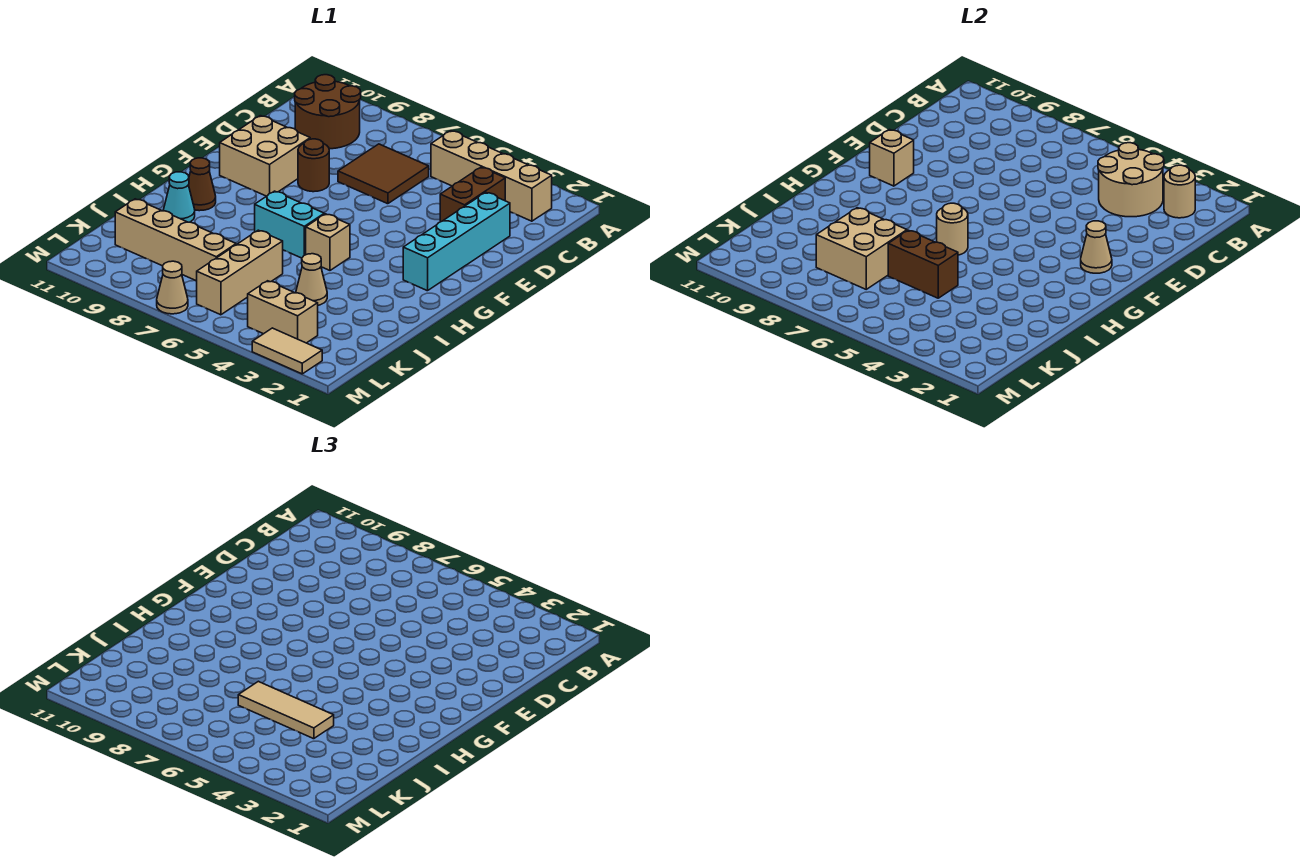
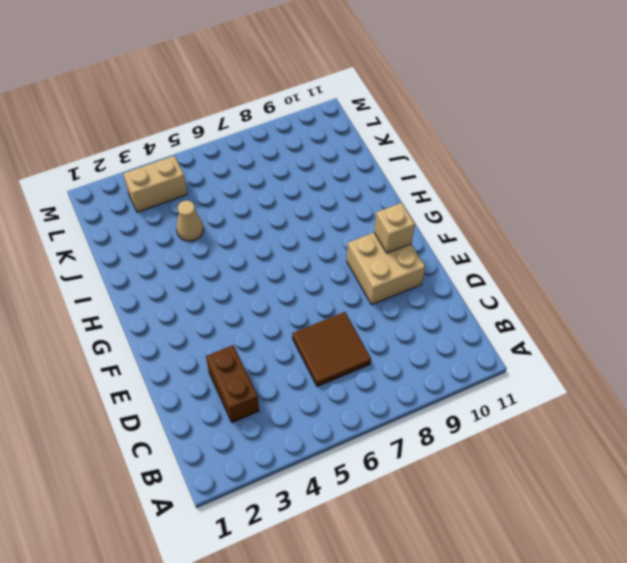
none -> tan 1x4 brick [431,131,552,221]
none -> brown 2x2 round brick [295,75,361,149]
none -> cyan 1x4 brick [403,192,510,291]

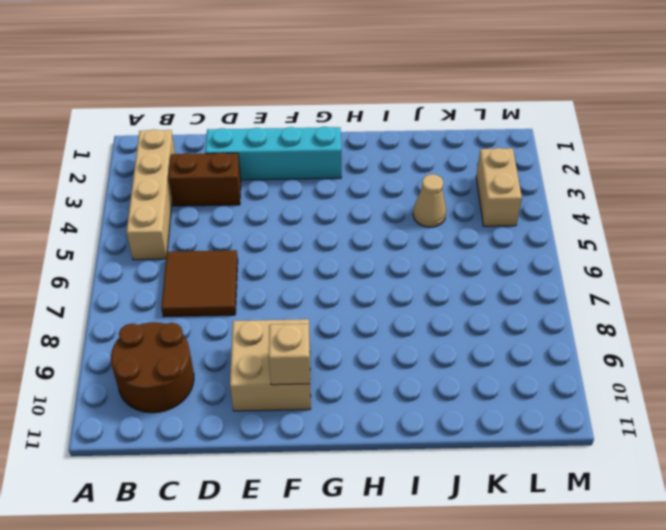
none -> brown 1x1 round brick [298,139,329,192]
none -> tan 1x1 brick [306,214,350,270]
none -> cyan 1x2 brick [255,191,324,258]

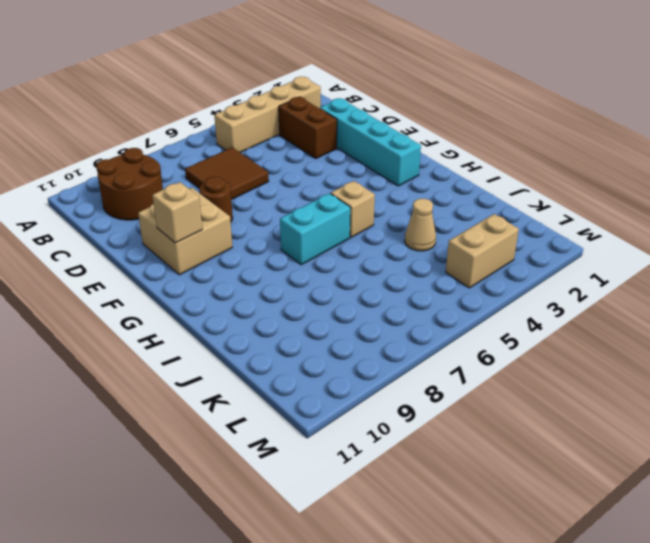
none -> brown 1x1 cone [189,158,216,211]
none -> cyan 1x1 cone [163,172,195,222]
none -> tan 1x3 brick [197,230,283,315]

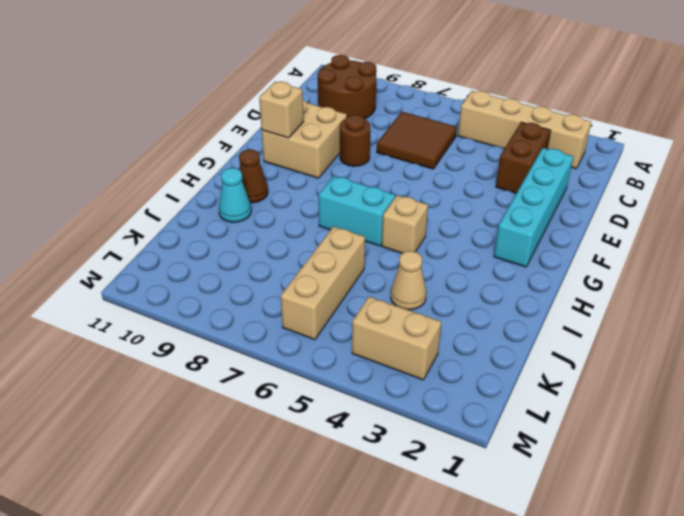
none -> tan 1x4 brick [115,199,236,281]
none -> tan 1x2 tile [252,328,322,374]
none -> tan 1x1 cone [157,261,188,314]

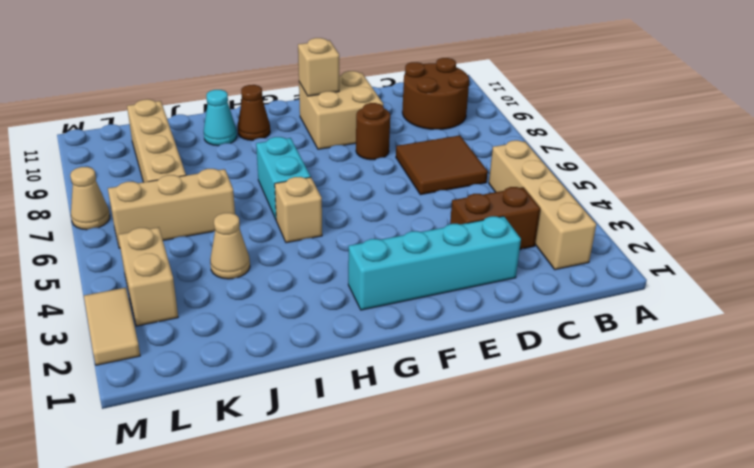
none -> tan 1x1 round brick [1164,165,1195,218]
none -> tan 2x2 round brick [1098,143,1164,217]
none -> tan 1x1 cone [1081,221,1112,273]

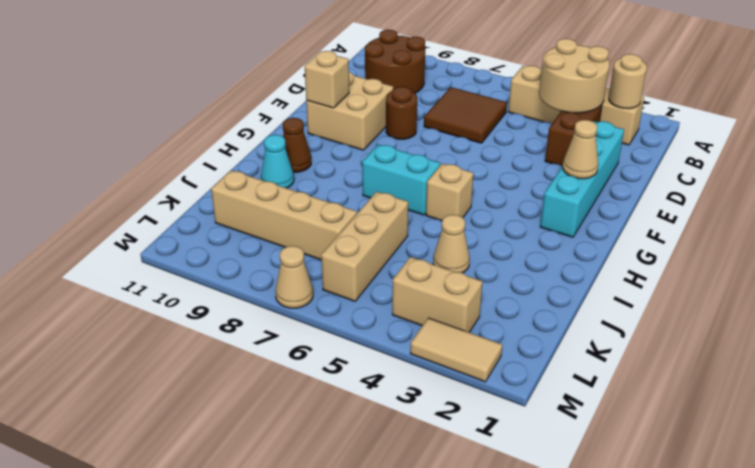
none -> tan 1x1 round brick [937,203,968,255]
none -> brown 1x2 brick [888,230,958,298]
none -> tan 2x2 brick [816,208,907,289]

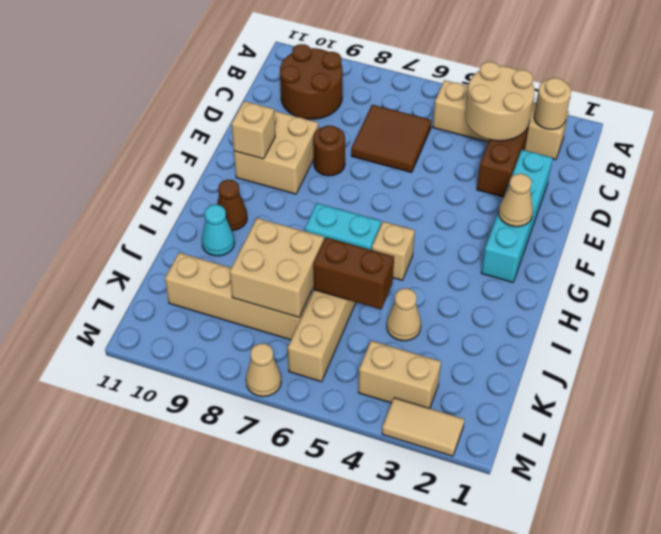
none -> tan 1x1 round brick [937,203,968,255]
none -> tan 1x3 tile [238,681,334,739]

